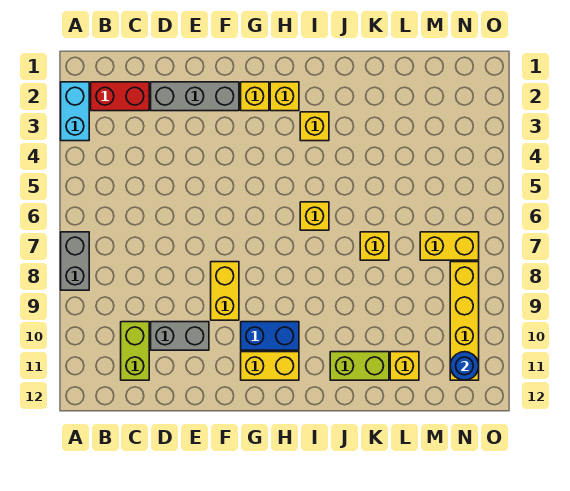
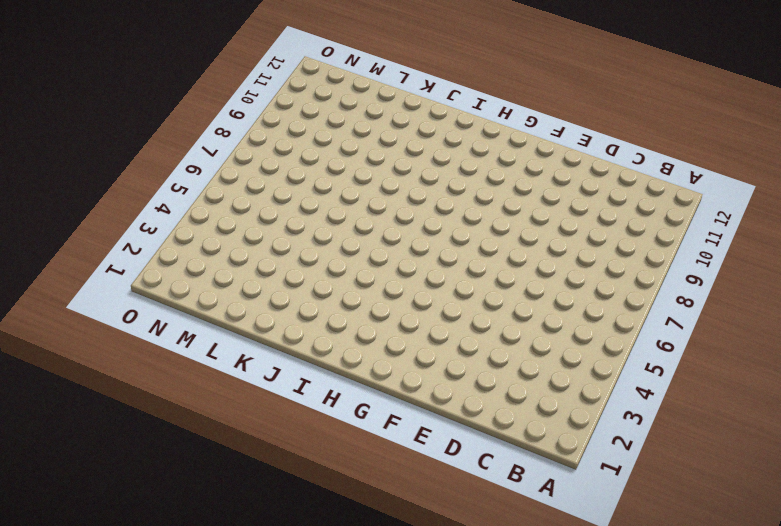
none -> cyan 1x2 brick [61,82,89,141]
none -> grey 1x2 brick [61,232,89,290]
none -> red 1x2 brick [91,82,149,111]

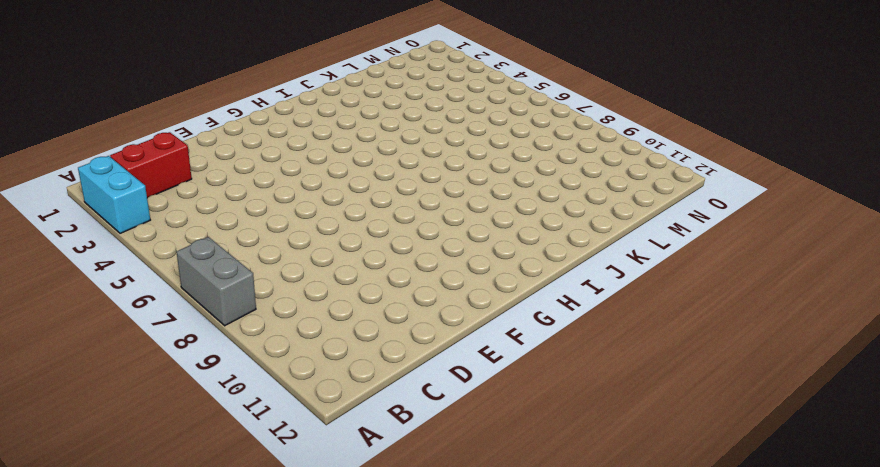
none -> lime 1x2 brick [121,322,149,380]
none -> grey 1x3 brick [151,82,239,111]
none -> grey 1x2 brick [151,322,209,350]

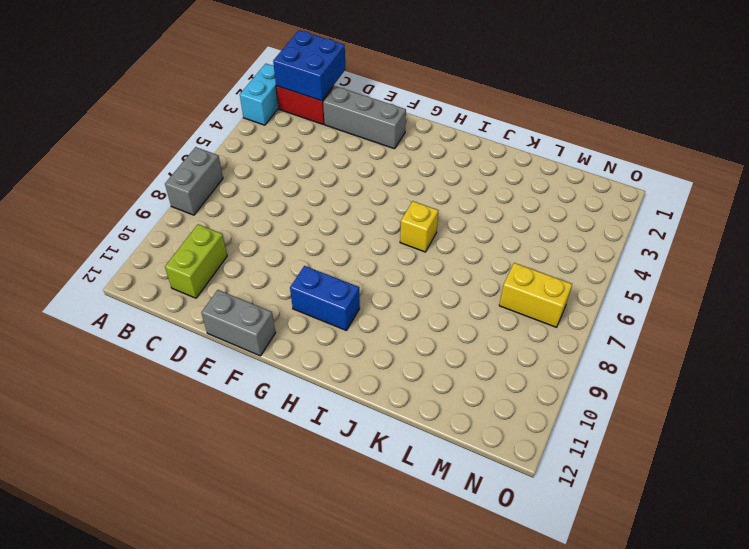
blue 2x2 brick [273,30,346,101] -> none
grey 1x2 brick [201,290,276,356] -> grey 1x2 brick moved to [151,322,209,350]
none -> yellow 1x2 brick [211,262,239,320]
none -> yellow 1x1 brick [241,82,269,111]
none -> yellow 1x2 brick [241,352,299,380]

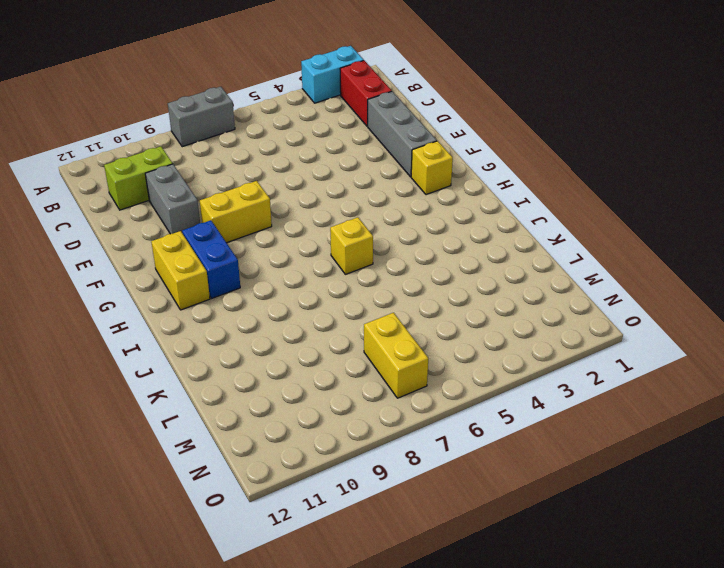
none -> yellow 1x1 brick [270,82,299,111]
none -> yellow 1x1 brick [300,112,329,141]
none -> lime 1x2 brick [330,352,389,380]

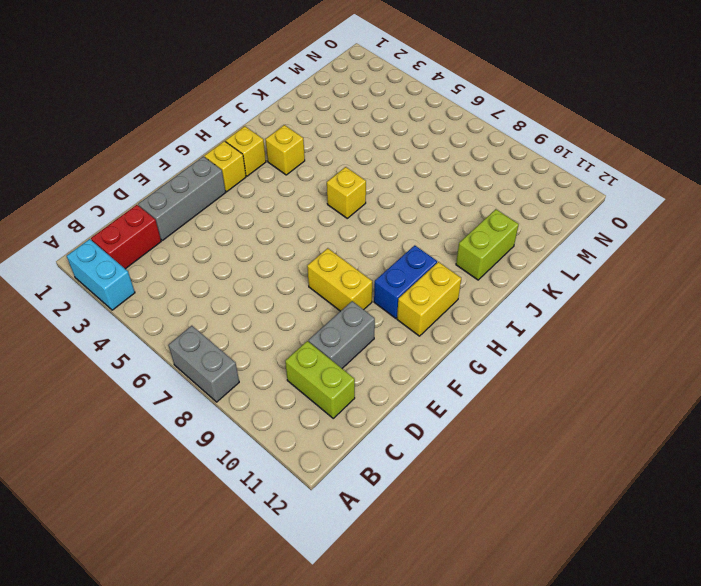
none -> yellow 1x1 brick [360,232,389,260]
none -> yellow 1x1 brick [390,352,419,380]
none -> yellow 1x2 brick [420,232,479,260]

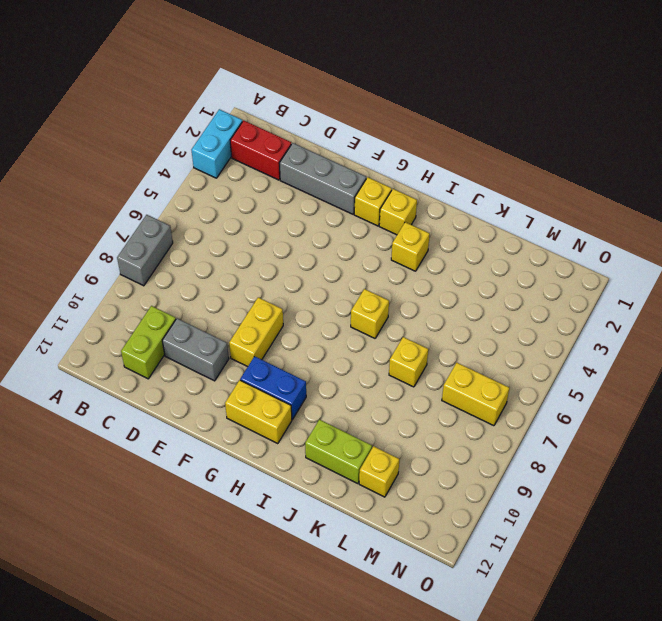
none -> yellow 1x4 brick [450,262,479,380]
none -> blue 1x1 round brick [450,352,479,380]

